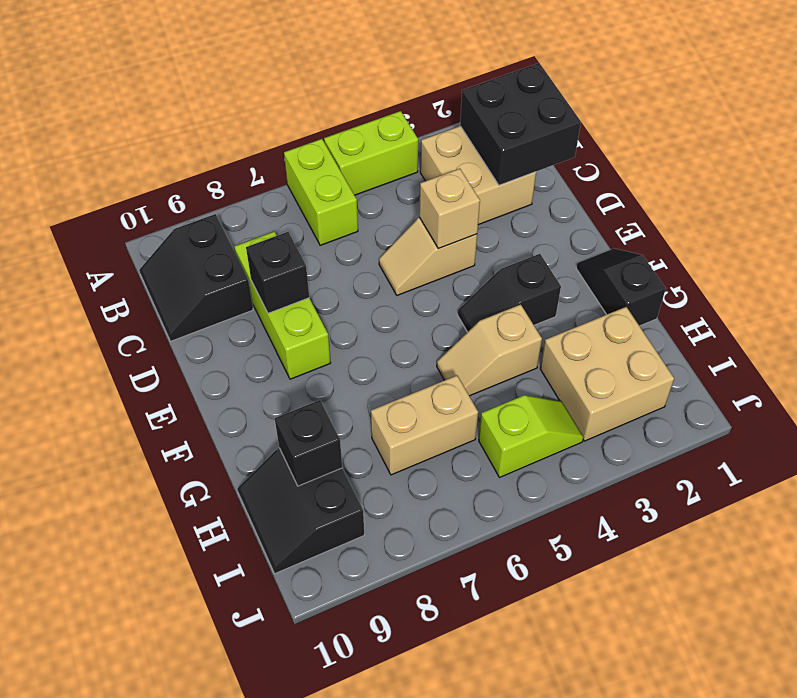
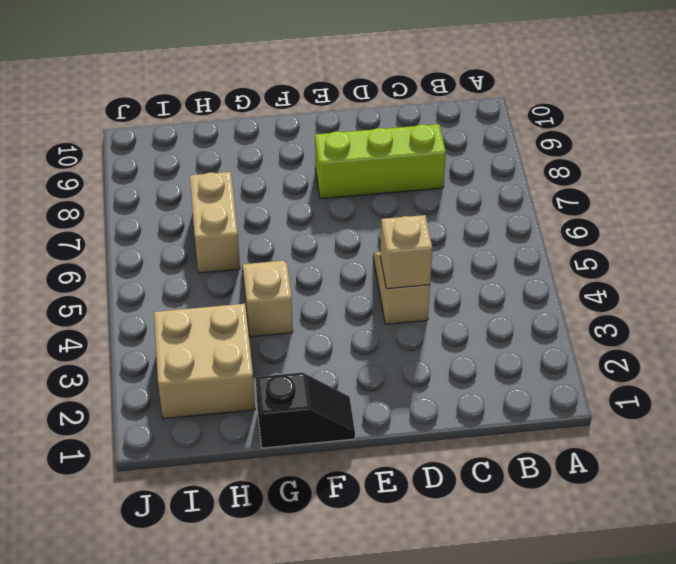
none -> lime 1x2 brick [324,111,418,195]
none -> lime 1x2 brick [284,139,358,245]
none -> tan 2x2 brick [420,126,536,225]

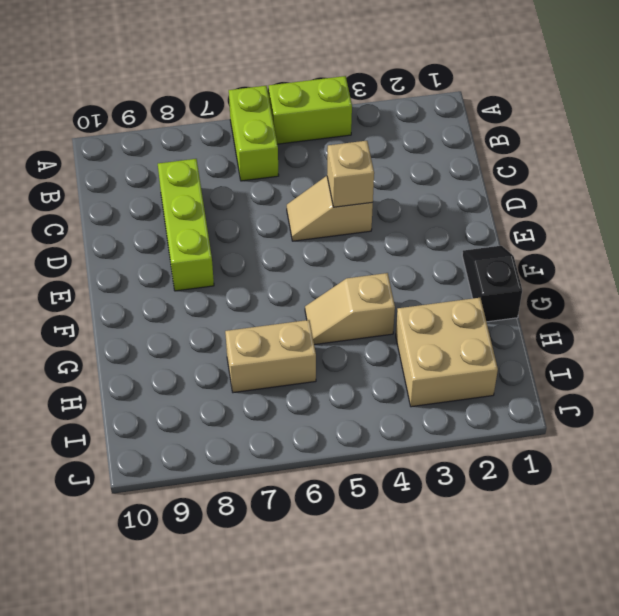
none -> tan 2x2 brick [420,126,536,225]
none -> black 2x2 slope [139,214,253,341]
none -> black 1x2 slope [458,254,561,332]

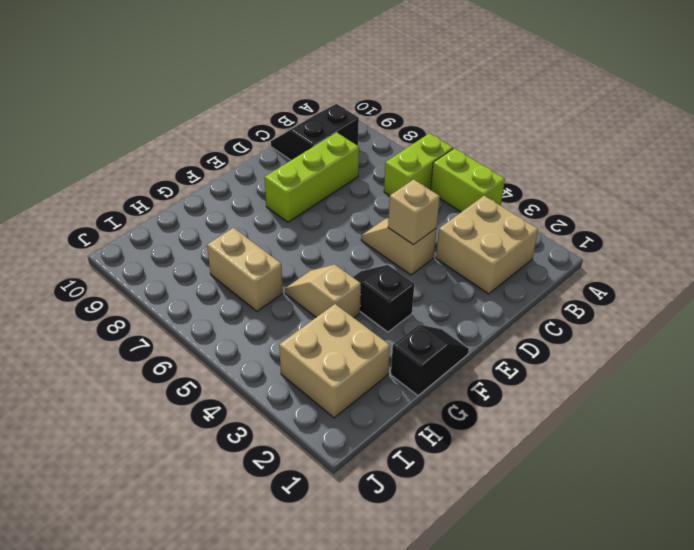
none -> black 2x2 slope [237,448,364,574]
none -> lime 1x2 slope [479,395,583,478]
none -> black 2x2 brick [460,63,581,185]

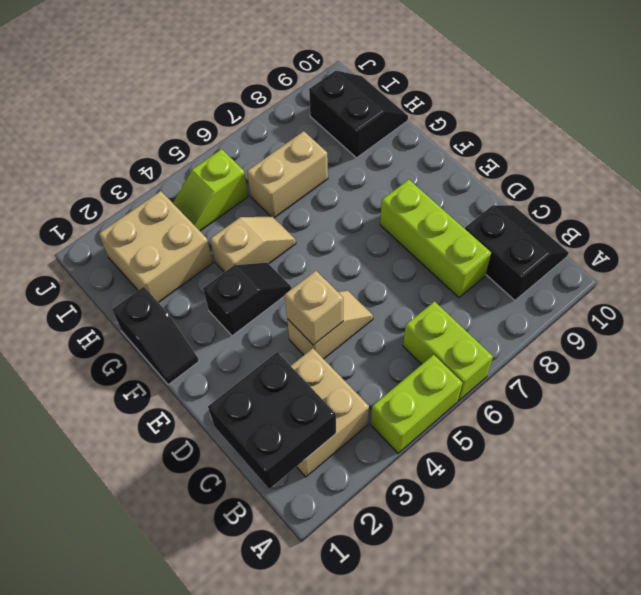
none -> black 1x1 brick [246,232,309,313]
none -> black 1x1 brick [275,400,342,486]

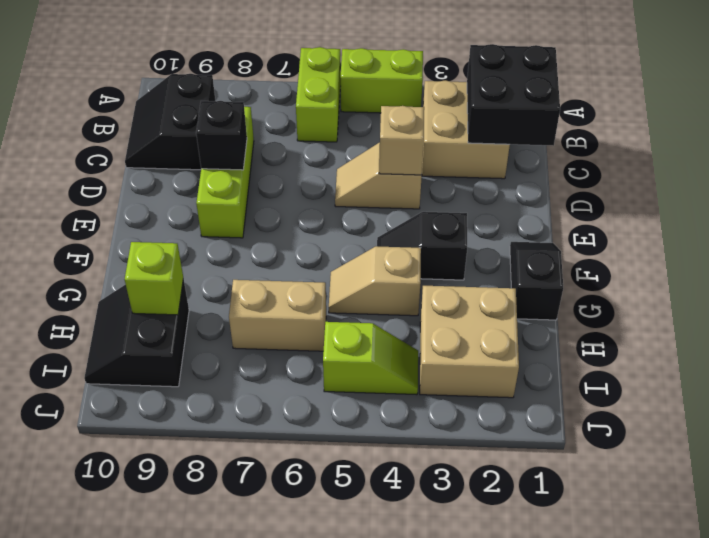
lime 1x1 brick [125,242,183,315] -> black 1x1 brick [275,400,342,486]

